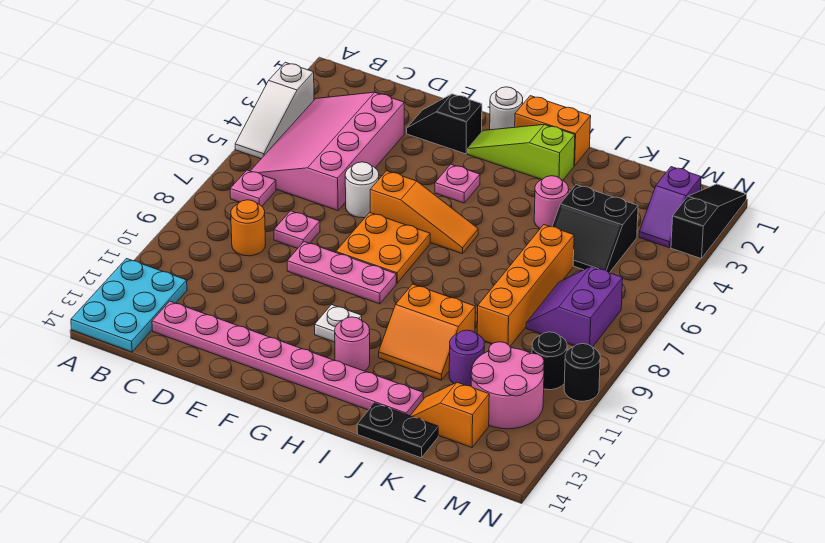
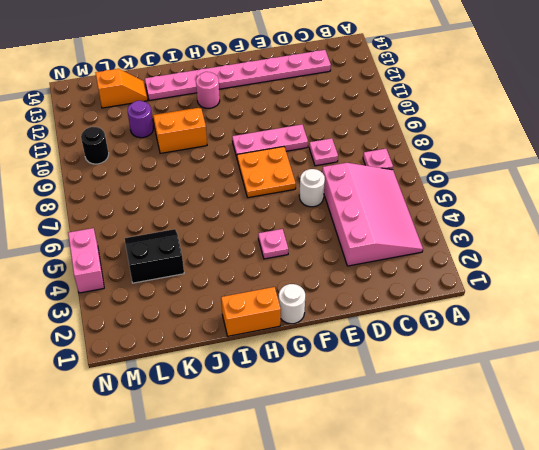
pink 1x2 brick [68,228,104,293] -> none
none -> white 1x3 slope [235,62,314,159]
none -> cyan 2x3 plate [71,259,187,352]
none -> orange 1x1 round brick [231,200,266,256]
none -> black 1x2 slope [407,94,482,154]

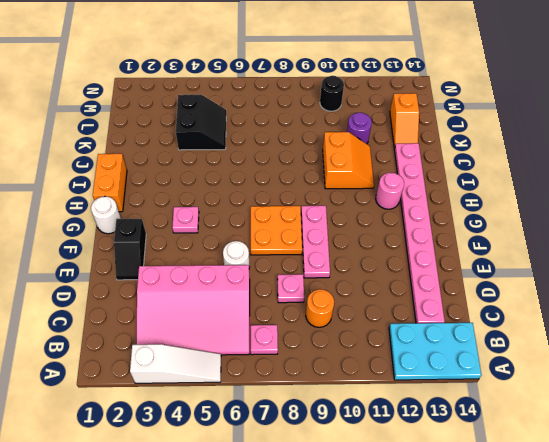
none -> orange 1x3 slope [370,171,478,254]
none -> lime 1x3 slope [468,125,575,180]
none -> white 1x1 plate [315,305,362,342]
none -> pink 1x1 round brick [534,176,569,228]

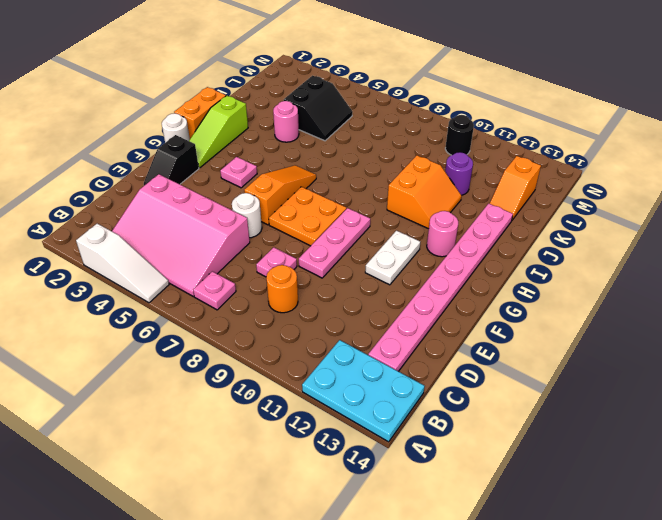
white 1x2 plate [365,231,420,285] -> white 1x1 plate [315,305,362,342]
none -> black 1x2 plate [357,403,438,458]
none -> orange 1x4 brick [477,225,574,346]
none -> purple 2x2 slope [526,267,623,347]
none -> pink 2x2 round brick [471,342,544,429]

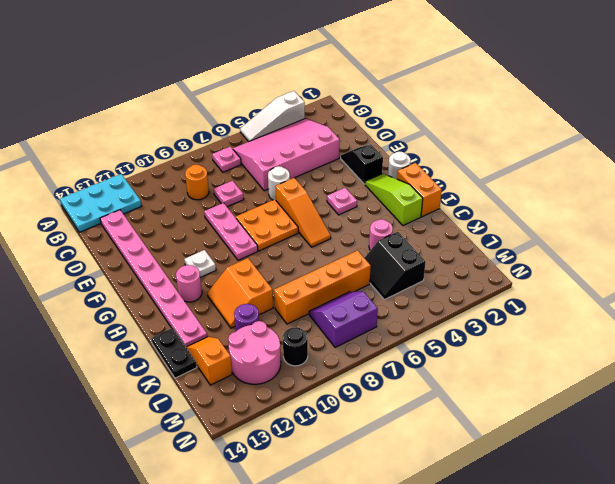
none -> purple 1x2 slope [639,167,701,248]
none -> black 1x3 slope [671,184,747,259]
none -> black 1x1 round brick [564,344,600,401]

